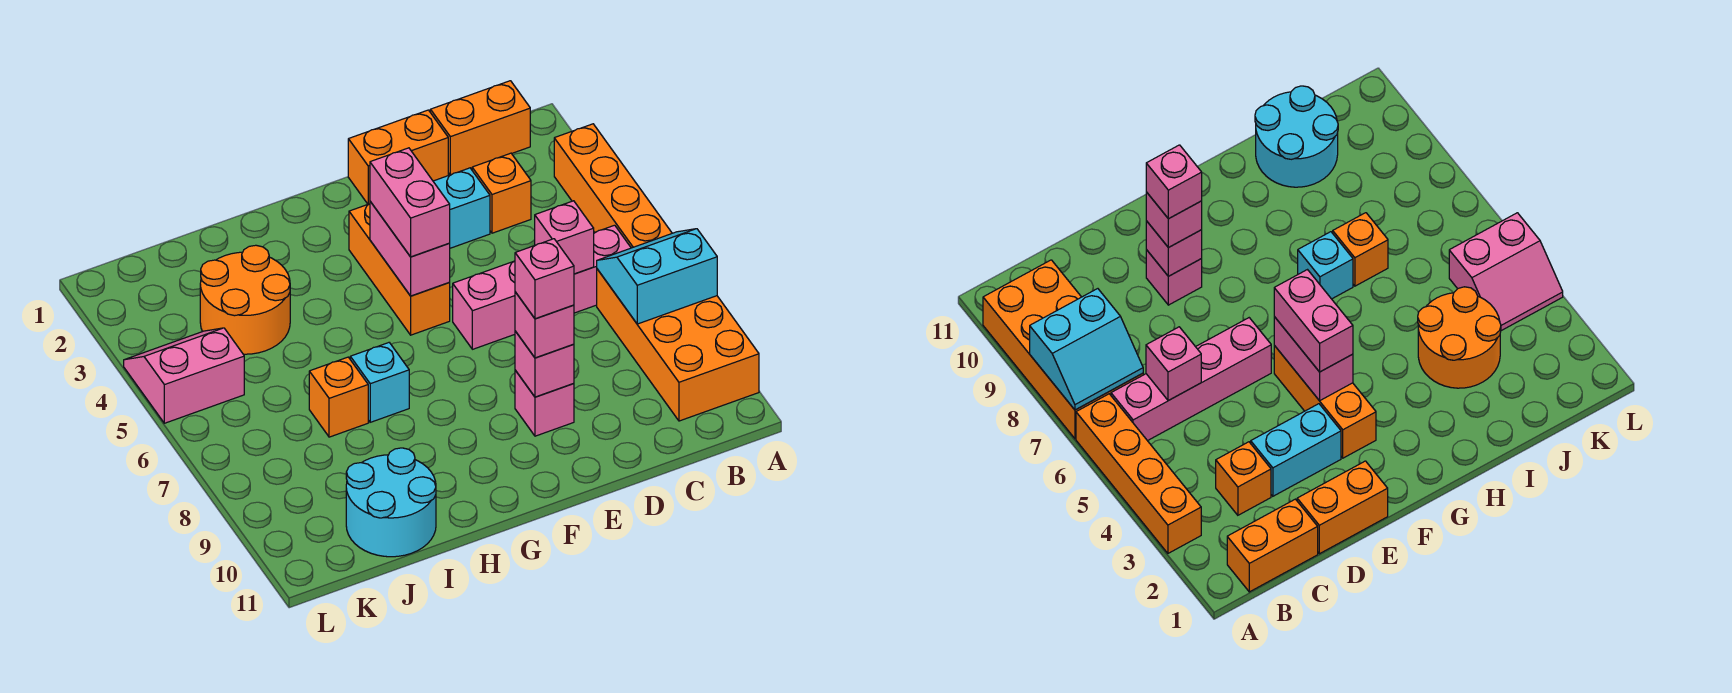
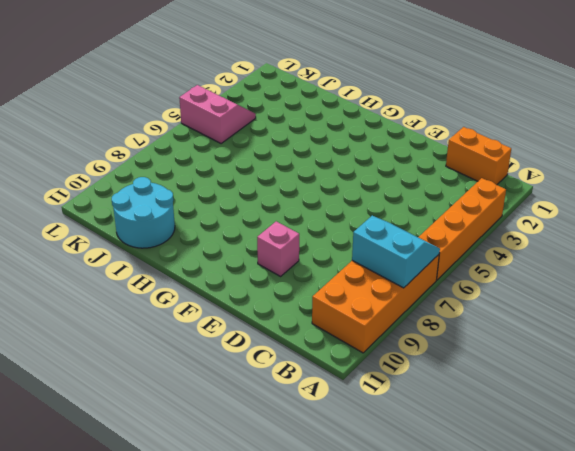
none -> pink 1x4 brick [453,225,631,349]
none -> orange 1x1 brick [472,153,531,233]
none -> orange 1x2 brick [348,110,448,204]

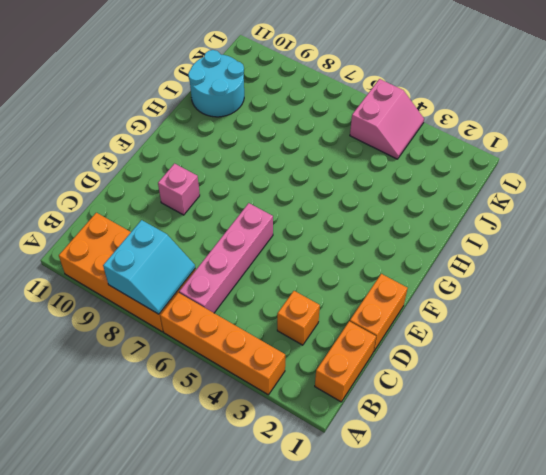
none -> cyan 1x2 brick [433,168,490,248]
none -> orange 1x3 brick [349,204,450,335]
none -> cyan 1x1 brick [350,343,409,422]

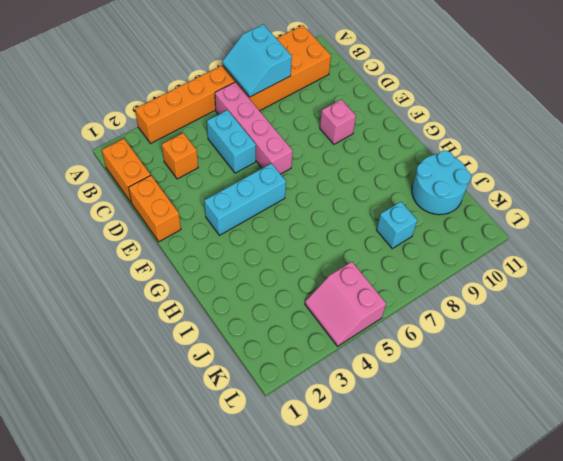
cyan 1x2 brick [207,110,256,173] -> cyan 1x2 brick moved to [433,168,490,248]
cyan 1x3 brick [204,163,286,235] -> orange 1x3 brick [349,204,450,335]
cyan 1x1 brick [377,202,417,248] -> cyan 1x1 brick moved to [350,343,409,422]
none -> orange 2x2 round brick [200,245,290,354]
none -> orange 1x1 brick [309,357,368,437]
none -> pink 1x1 brick [535,201,594,274]

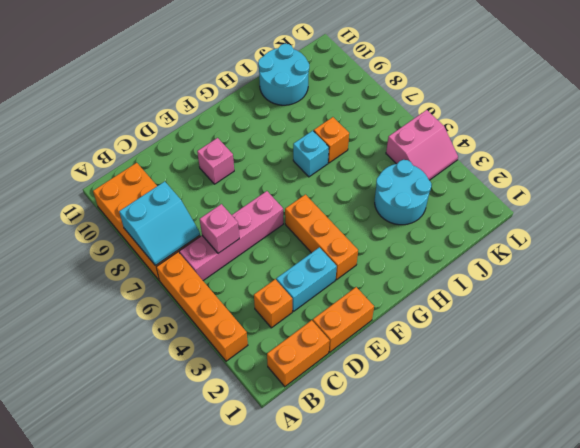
cyan 2x2 round brick [375,160,431,225] -> orange 2x2 round brick [200,245,290,354]
none -> pink 1x1 brick [515,331,574,397]
none -> pink 1x2 brick [370,201,450,296]
none -> pink 1x1 brick [515,292,574,358]

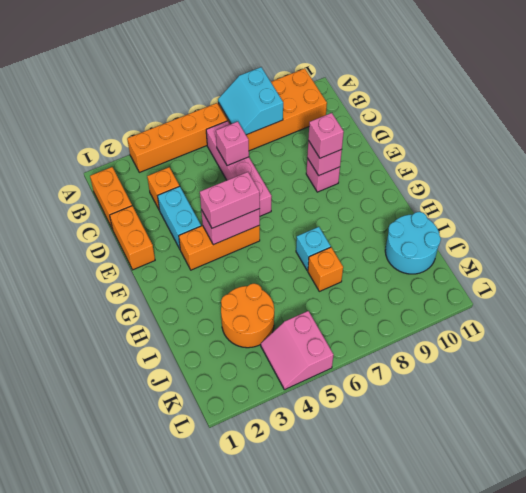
none -> pink 1x1 brick [515,239,574,319]

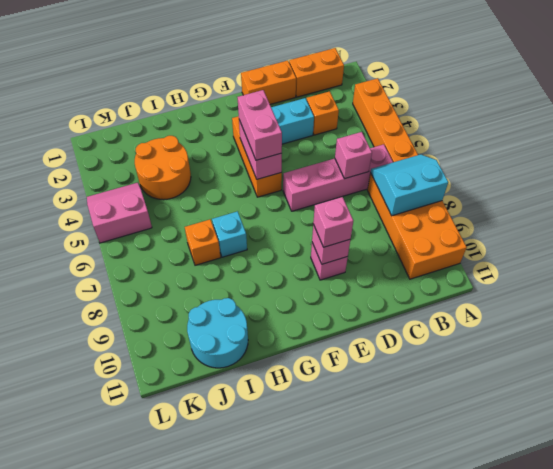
none -> pink 1x1 brick [515,239,574,319]

